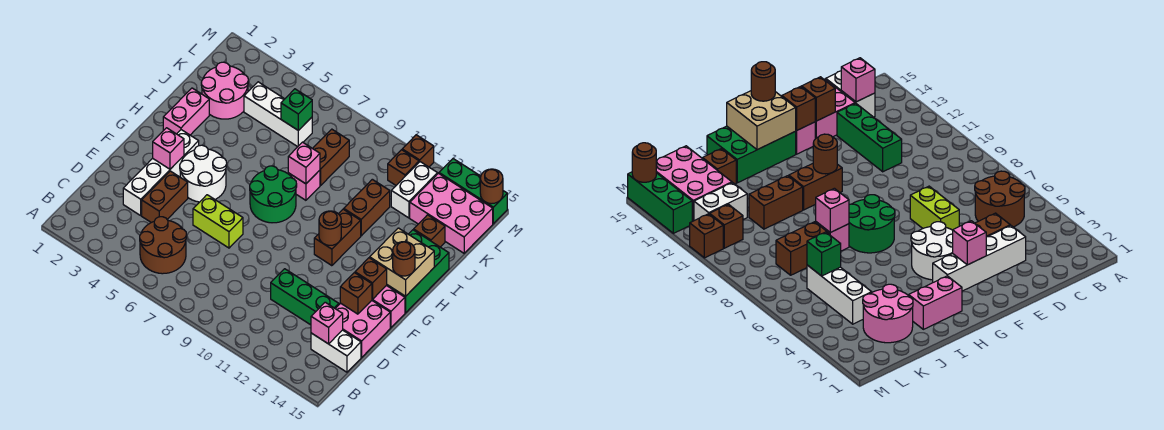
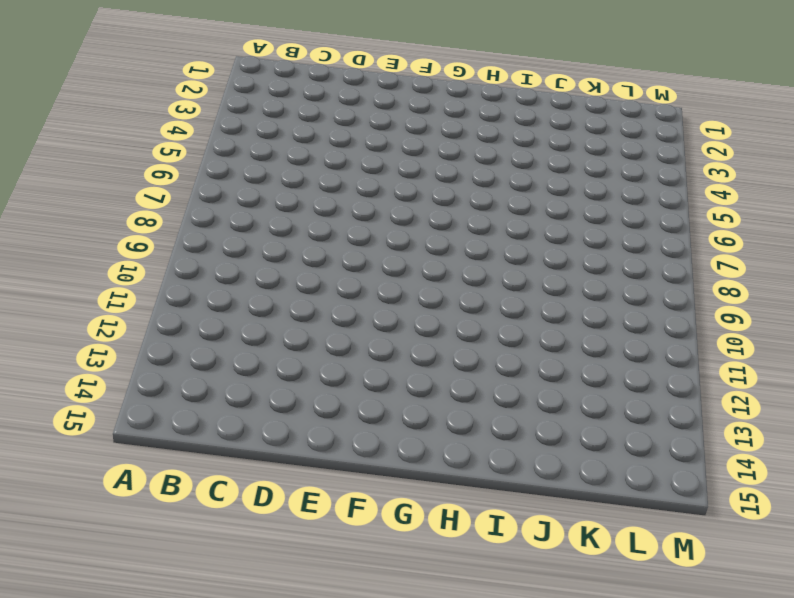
none -> brown 2x2 round brick [140,217,187,274]
none -> white 1x2 brick [311,330,361,372]
none -> white 1x4 brick [123,130,199,215]
none -> brown 1x2 brick [142,171,188,223]

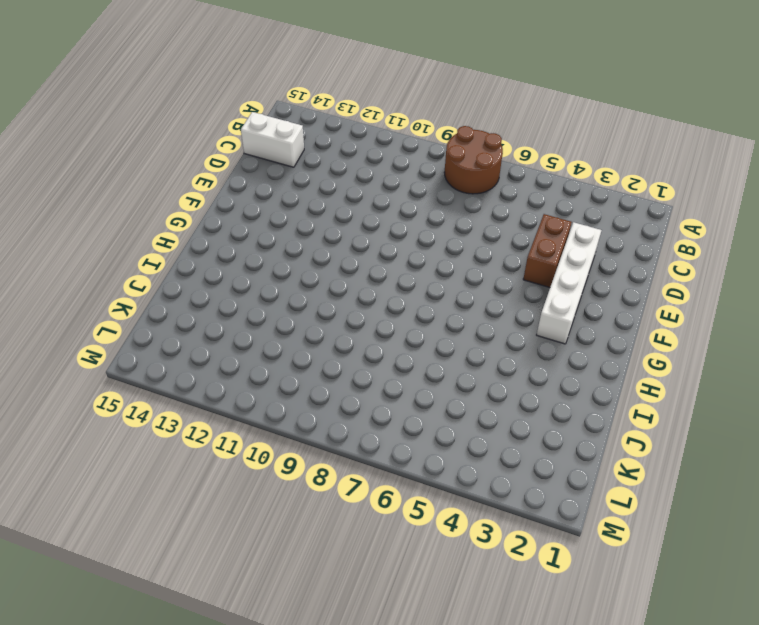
brown 2x2 round brick [444,126,503,194] -> brown 2x2 round brick moved to [140,217,187,274]
none -> green 1x3 brick [271,269,339,325]
none -> pink 2x2 brick [335,301,390,357]
none -> lime 1x2 brick [193,195,243,248]
none -> white 2x2 round brick [180,145,227,202]

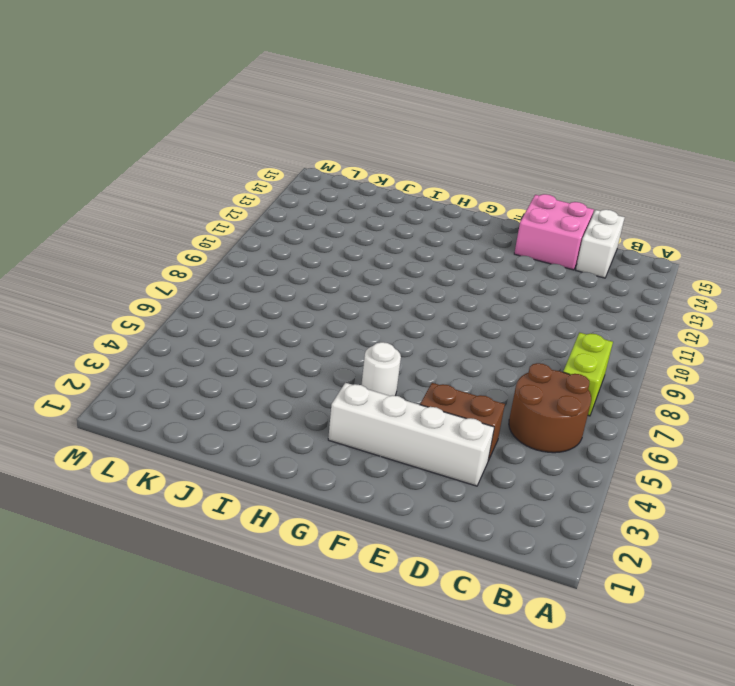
lime 1x2 brick [563,333,613,416] -> lime 1x2 brick moved to [193,195,243,248]
white 1x1 round brick [361,342,401,396] -> white 2x2 round brick [180,145,227,202]
none -> green 1x3 brick [271,269,339,325]
none -> pink 1x2 brick [372,285,405,328]
none -> green 2x2 round brick [250,166,297,223]
none -> brown 1x2 brick [314,209,361,266]

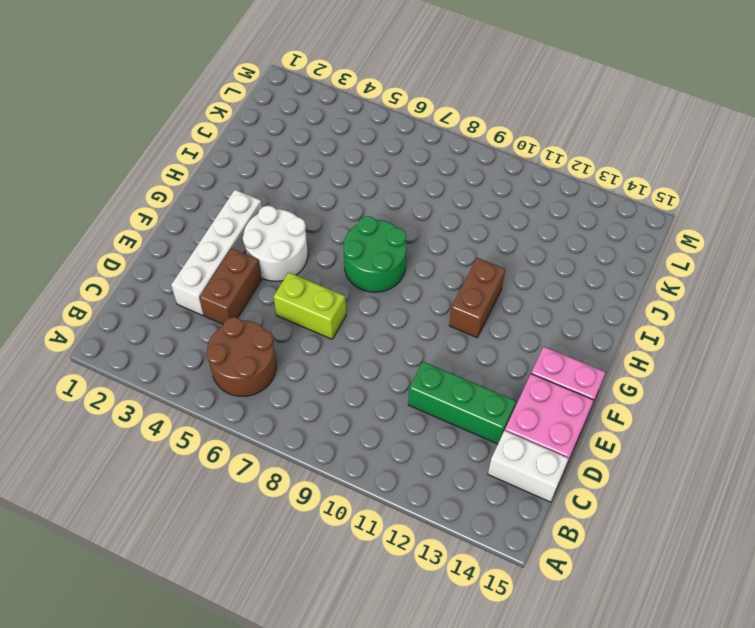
none -> green 2x3 brick [387,230,449,313]
none -> pink 1x2 brick [163,88,209,135]
none -> pink 1x1 brick [288,170,320,200]
none -> brown 1x2 brick [344,179,390,236]

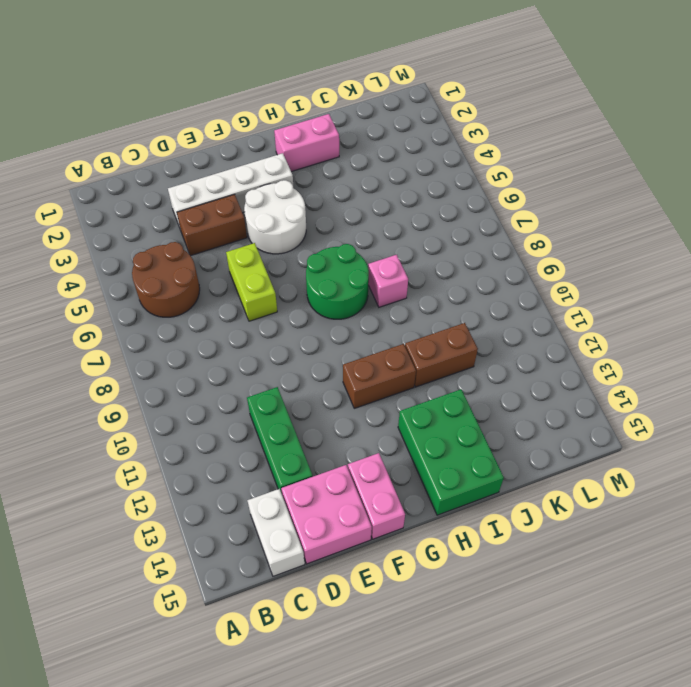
green 2x3 brick [398,390,504,515] -> green 2x3 brick turned to [387,230,449,313]
none -> pink 2x2 round brick [201,62,248,119]
none -> brown 1x2 brick [313,129,349,185]
none -> brown 1x1 brick [414,215,445,247]
none -> white 1x3 brick [244,82,312,147]

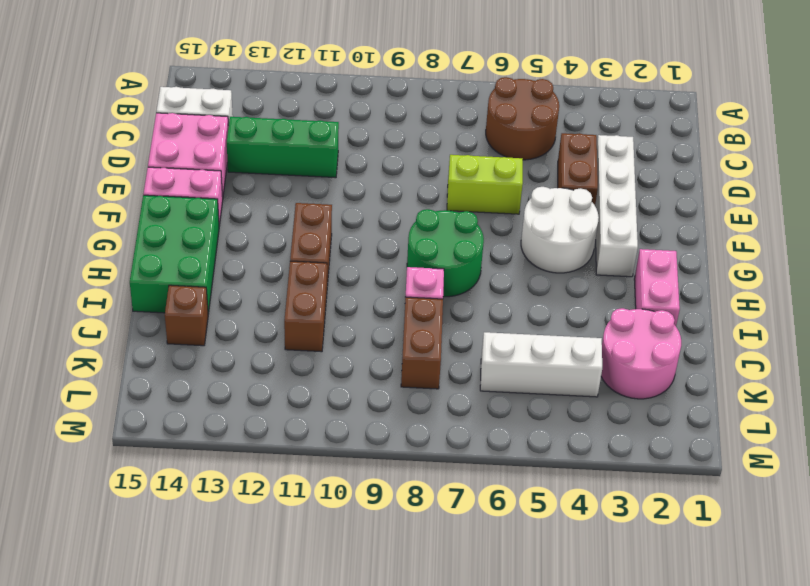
none -> white 1x2 brick [391,162,438,218]
none -> pink 2x3 brick [410,173,493,253]
none -> brown 1x1 brick [388,150,419,185]
none -> brown 1x1 brick [402,135,434,167]

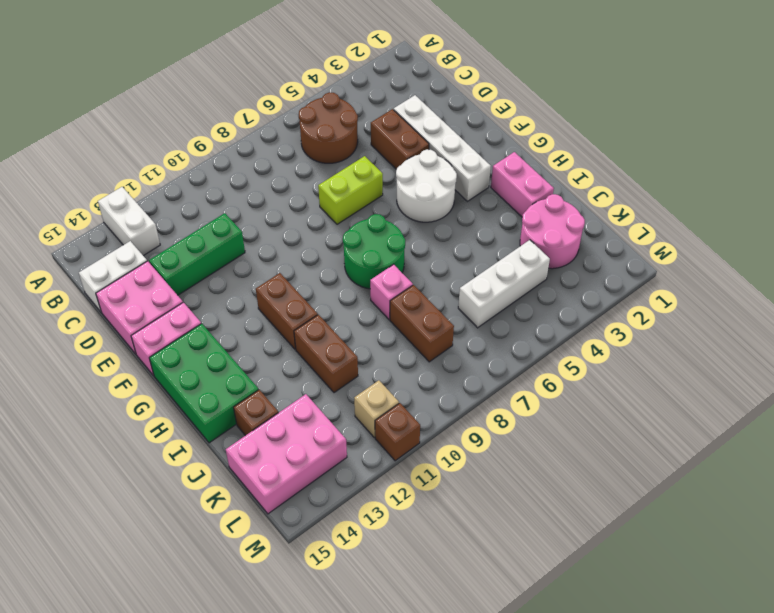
white 1x2 brick [98,187,160,256] -> white 1x2 brick moved to [391,162,438,218]
tan 1x1 brick [354,380,399,438] -> brown 1x1 brick [388,150,419,185]
none -> green 1x3 brick [439,159,507,224]
none -> pink 1x1 brick [311,302,343,344]
none -> brown 1x1 brick [340,273,372,314]
none -> pink 1x1 brick [153,128,184,169]

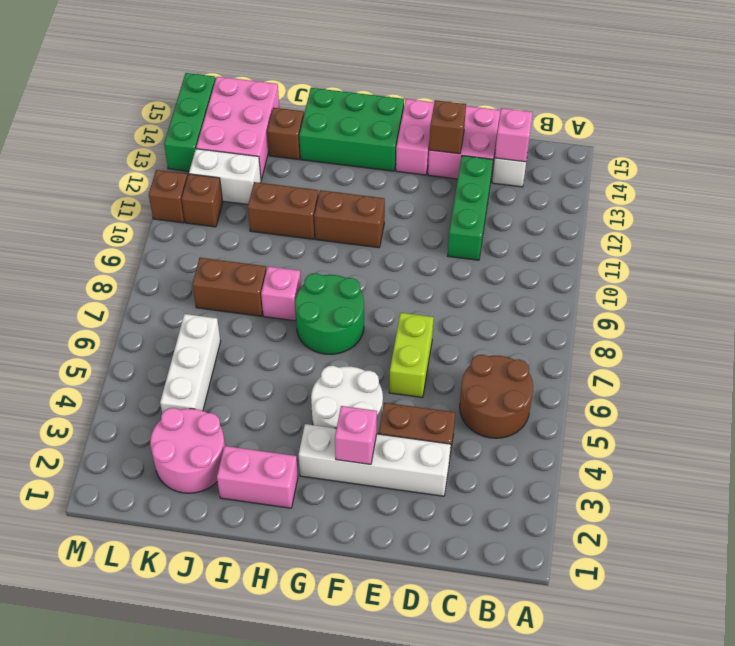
none -> brown 1x1 brick [355,258,387,299]
none -> brown 1x1 round brick [319,211,341,245]
none -> tan 2x2 brick [370,228,434,296]
none -> pink 1x1 brick [288,142,320,184]

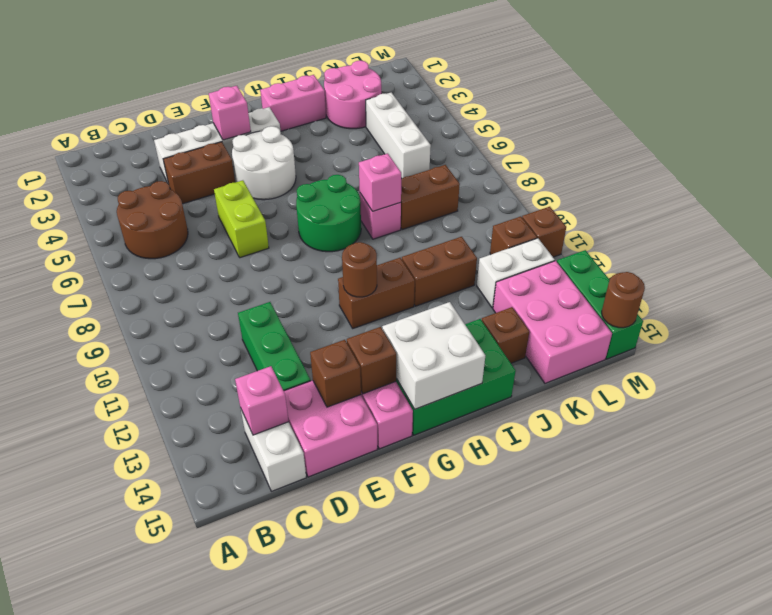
white 2x2 brick [382,302,485,409] -> tan 2x2 brick [370,228,434,296]
none -> green 1x1 brick [281,89,312,131]
none -> brown 1x1 round brick [393,242,415,276]

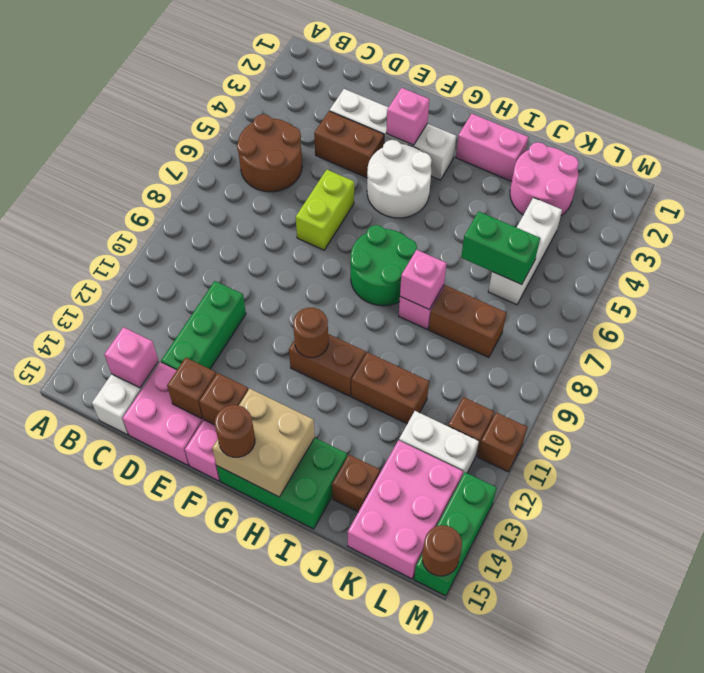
green 1x2 brick [461,211,540,285] -> green 1x1 brick [281,89,312,131]

